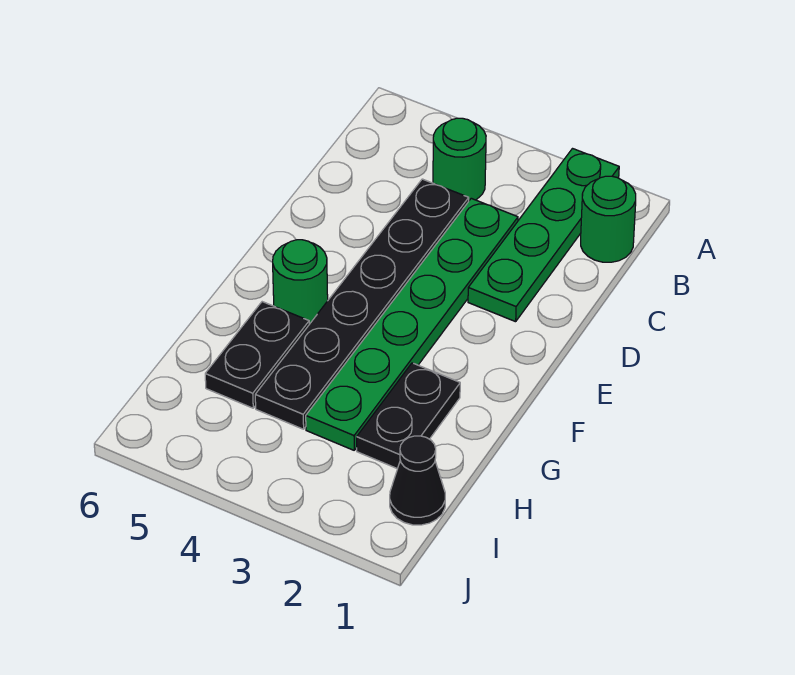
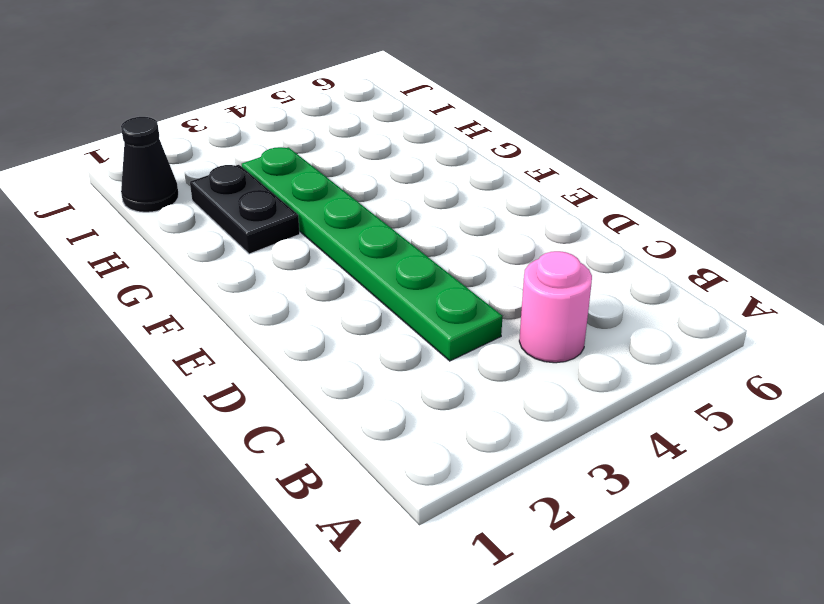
pink 1x1 round brick [519,251,592,363] -> green 1x1 round brick [433,118,486,200]
none -> green 1x4 plate [468,149,619,322]
none -> green 1x1 round brick [581,176,636,262]

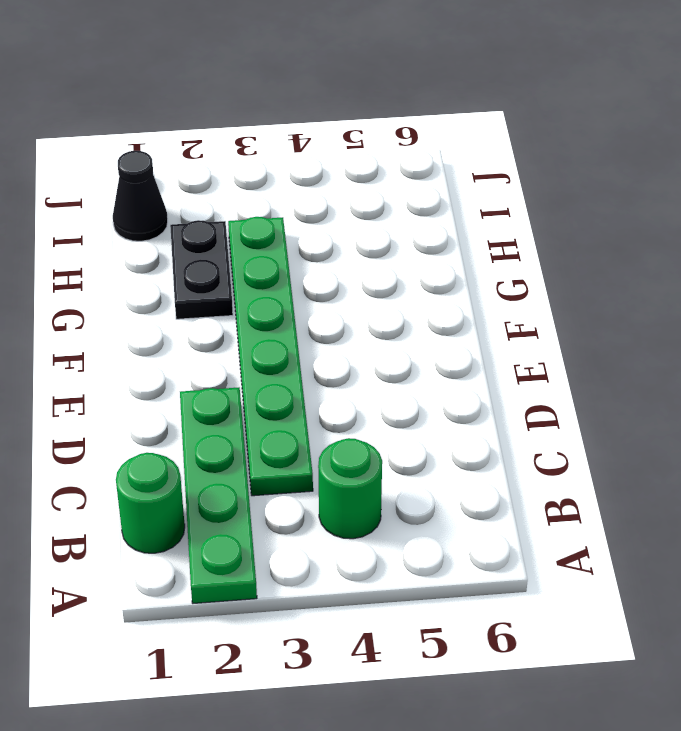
none -> black 1x6 plate [255,179,469,429]
none -> green 1x1 round brick [273,240,328,324]

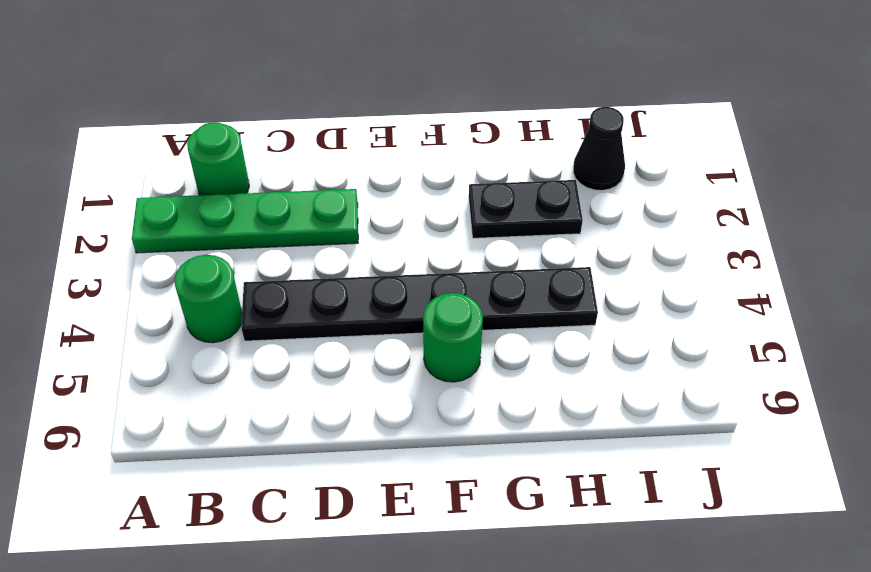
none -> green 1x6 plate [306,198,518,450]
none -> black 1x2 plate [205,302,309,408]

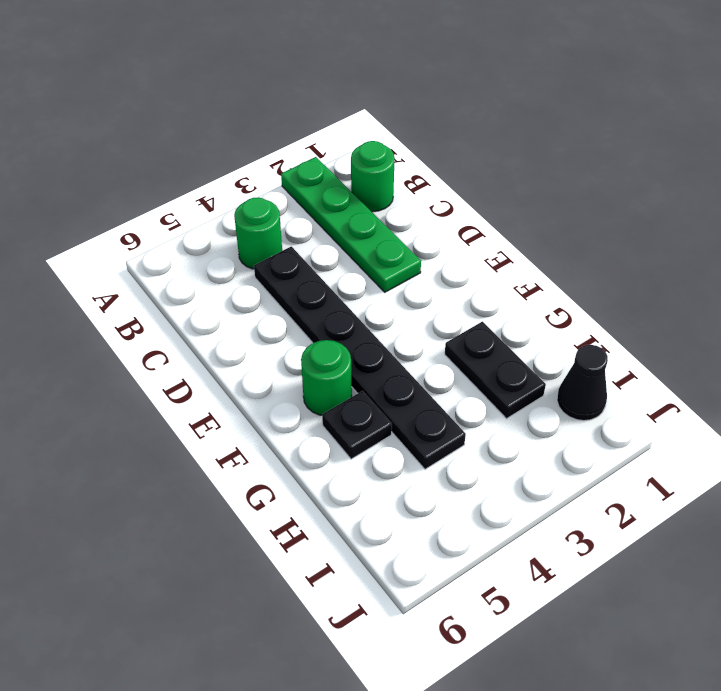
black 1x1 plate [322,391,392,459] -> black 1x2 plate [205,302,309,408]
none -> green 1x6 plate [306,198,518,450]

